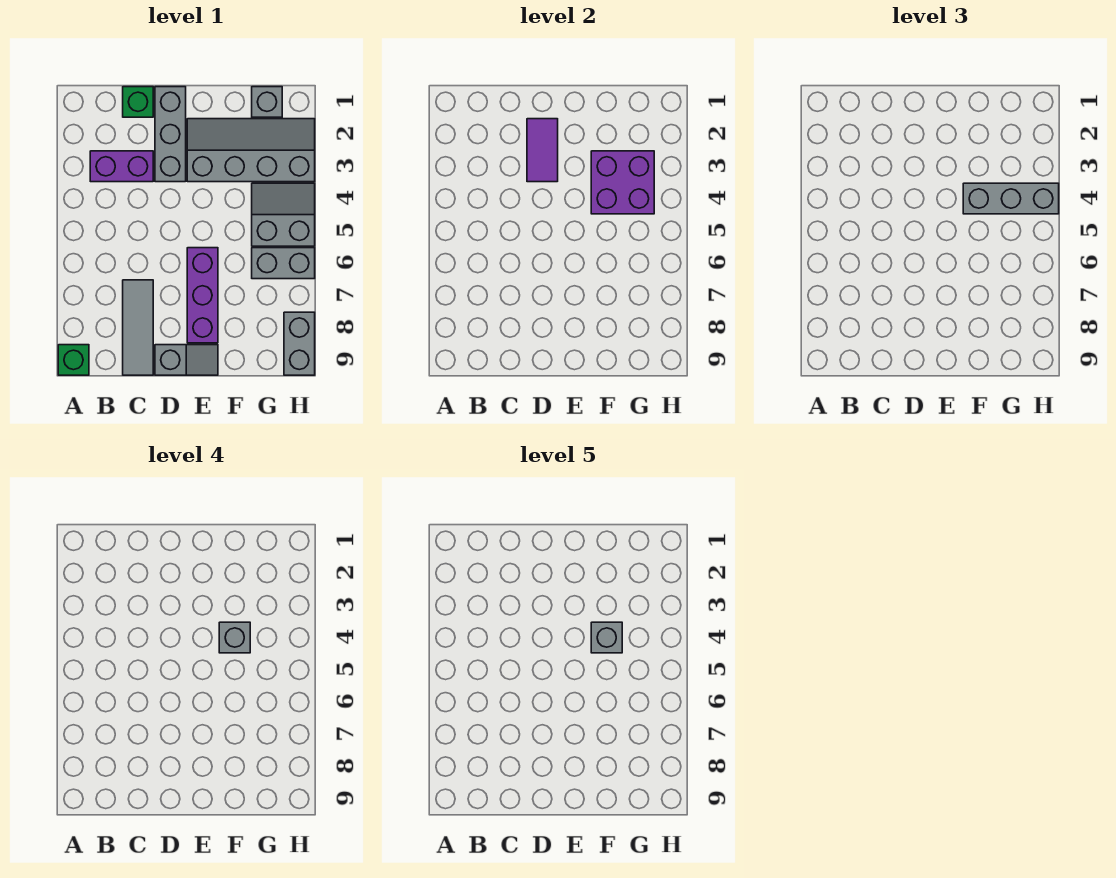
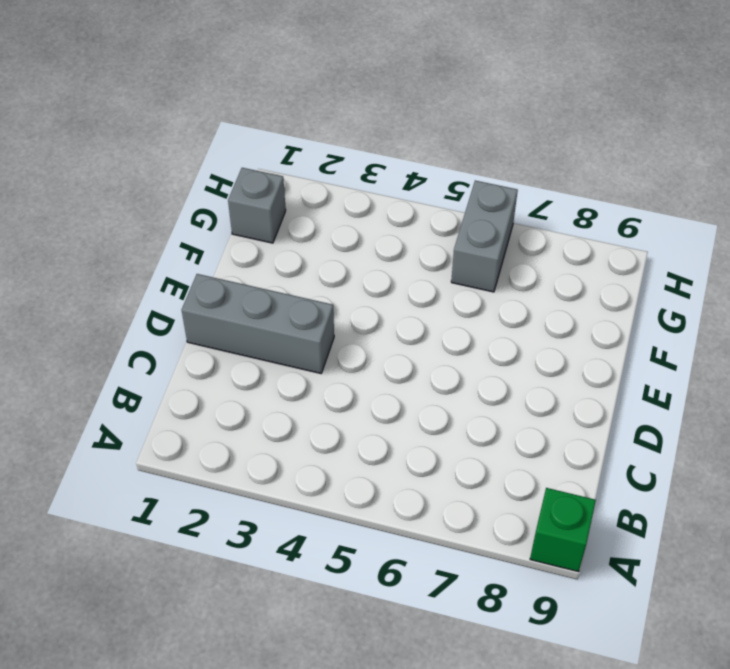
none -> purple 1x2 brick [90,151,153,182]
none -> green 1x1 brick [123,87,153,117]
none -> grey 1x3 tile [123,280,153,375]

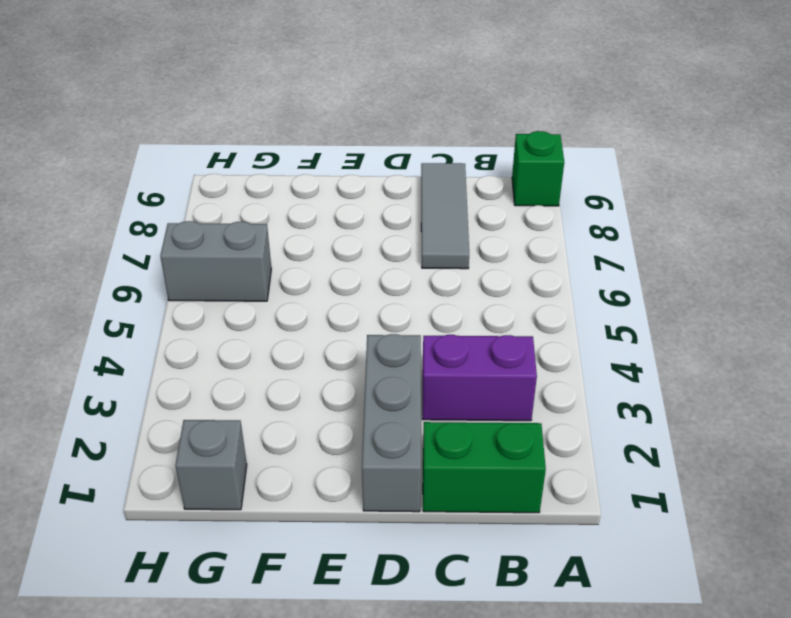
green 1x2 brick [423,422,546,513] -> green 1x1 brick [123,87,153,117]
none -> grey 1x2 slope [155,345,218,375]
none -> grey 2x4 slope [187,119,315,182]
none -> purple 1x3 brick [187,248,218,343]

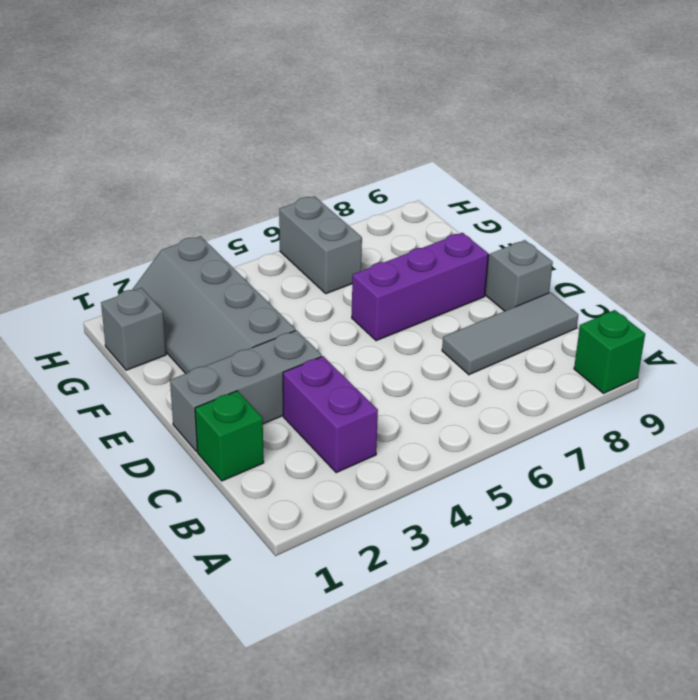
none -> grey 2x2 slope [252,183,315,246]
none -> grey 1x2 brick [284,312,315,375]
none -> purple 1x2 tile [527,119,558,182]

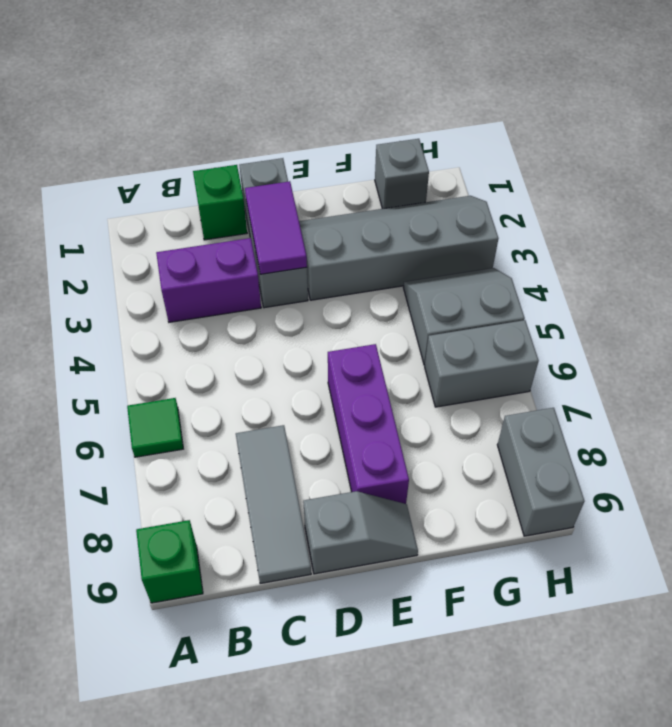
green 1x1 tile [127,398,183,457] -> none
none -> purple 2x2 brick [591,151,654,214]
none -> grey 1x3 brick [963,183,1059,214]
none -> grey 1x1 brick [219,622,250,653]

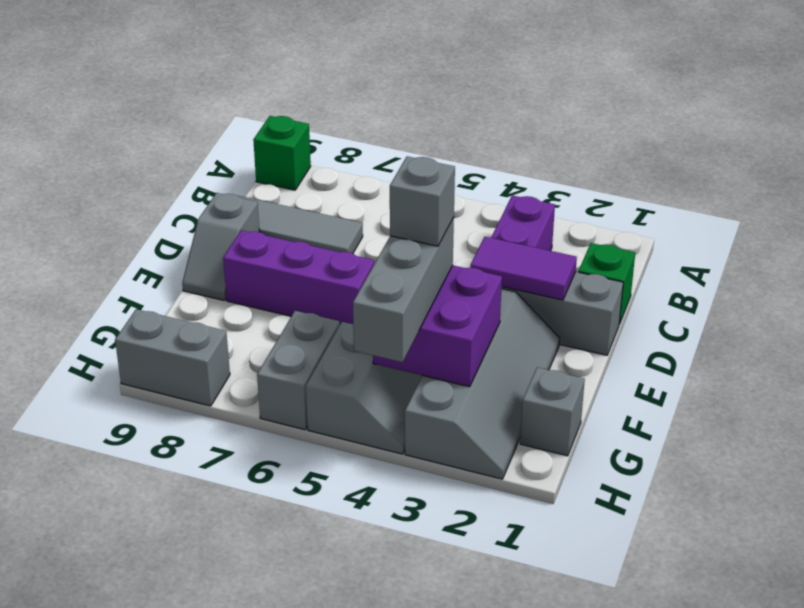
none -> grey 1x1 brick [591,622,622,653]

